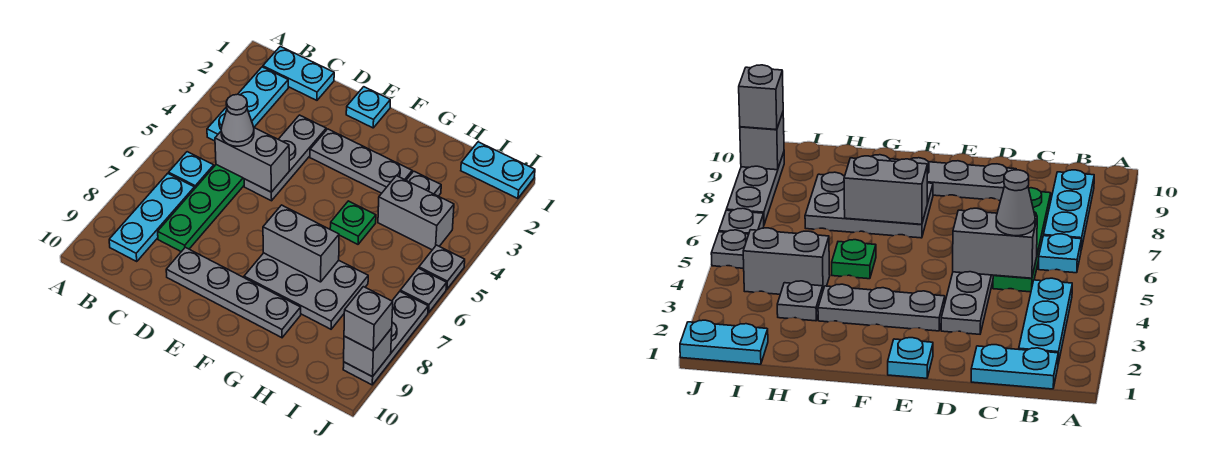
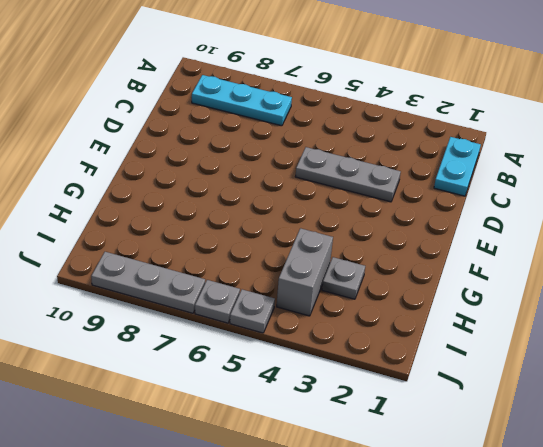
none -> cyan 1x3 plate [207,67,288,141]
none -> cyan 1x1 plate [169,152,214,188]
none -> green 1x4 plate [158,165,244,252]

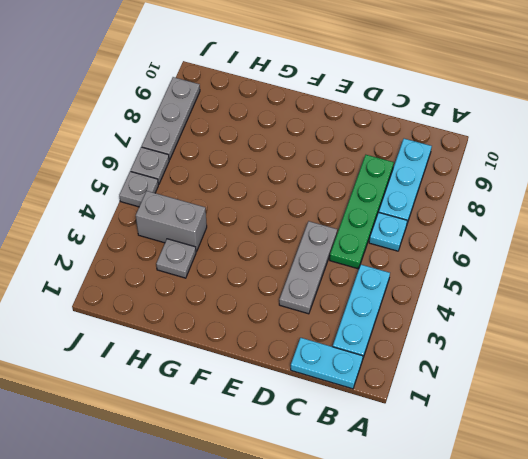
none -> grey 1x4 plate [166,247,301,338]
none -> cyan 1x1 plate [346,87,390,128]
none -> grey 1x3 plate [310,129,412,193]

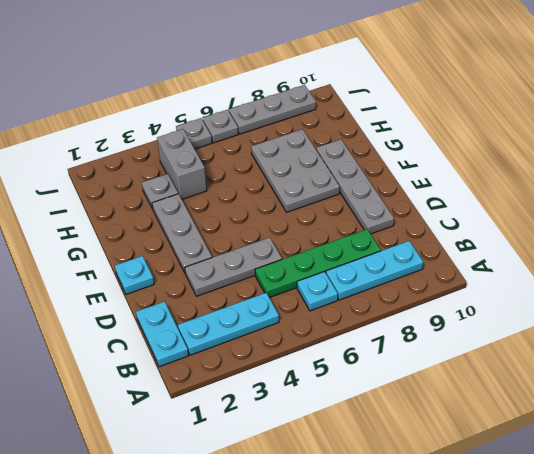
none -> green 1x1 plate [330,201,376,244]
none -> cyan 1x2 plate [461,142,535,199]
none -> grey 1x2 brick [215,128,289,192]

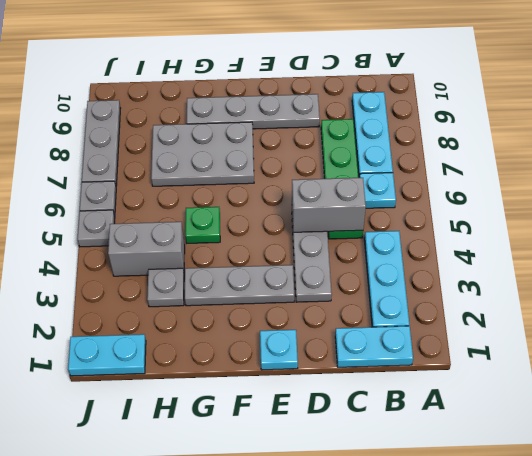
none -> grey 1x2 brick [263,205,339,282]
none -> grey 1x1 brick [344,328,392,377]
none -> grey 1x1 cone [221,94,254,146]

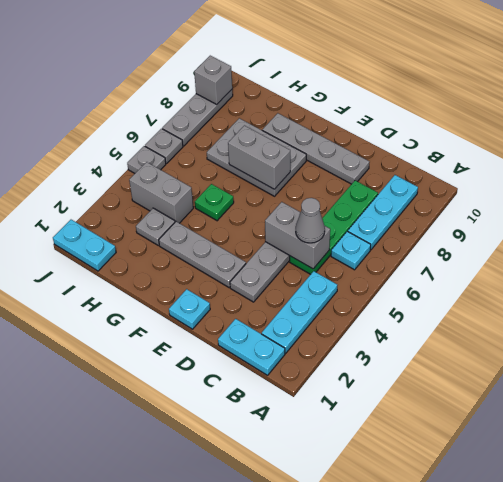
none -> grey 1x1 brick [344,287,393,351]

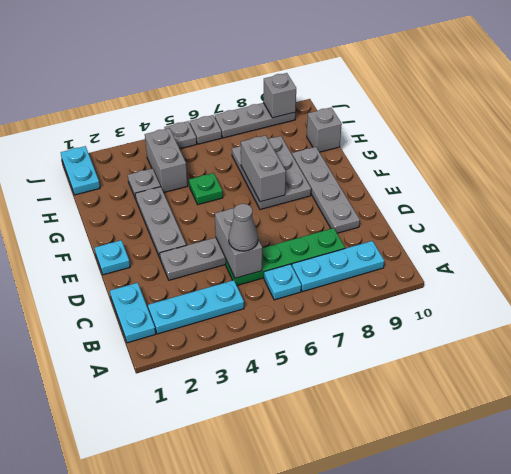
grey 1x1 brick [307,108,342,152] -> grey 1x1 brick moved to [344,287,393,351]

